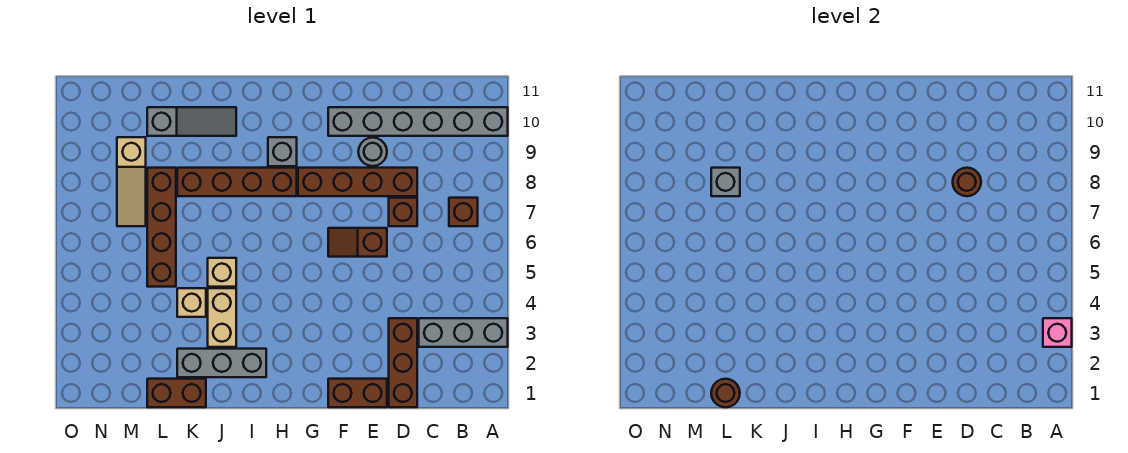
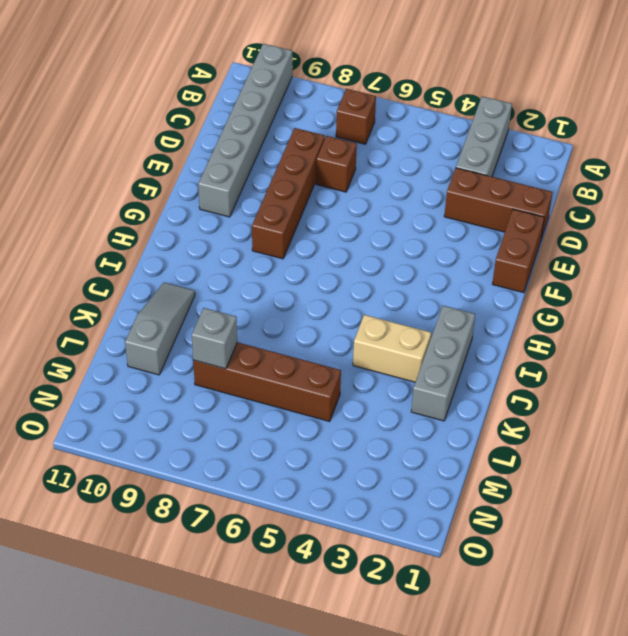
none -> brown 1x2 slope [328,228,387,257]
none -> grey 1x1 round brick [358,137,387,166]
none -> brown 1x4 brick [177,168,297,196]

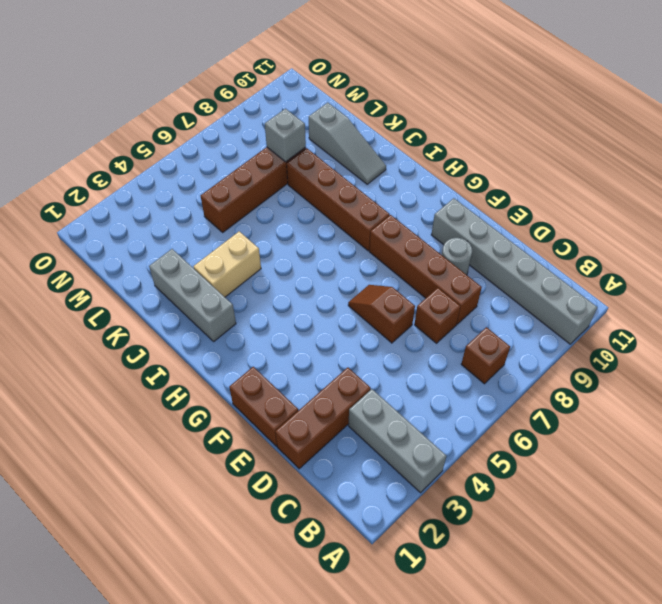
none -> grey 1x1 brick [268,137,297,166]
none -> tan 1x1 brick [208,258,236,287]
none -> brown 1x2 brick [147,379,206,407]

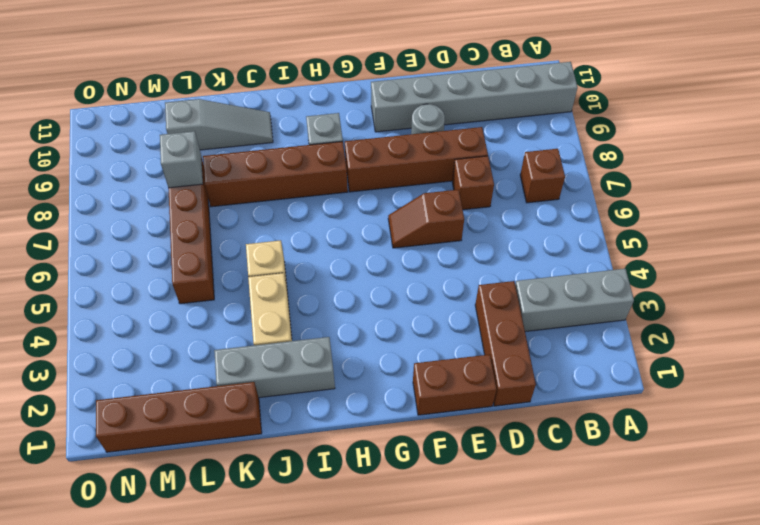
brown 1x4 brick [96,382,262,452] -> brown 1x2 brick [147,379,206,407]
none -> tan 1x1 brick [177,288,206,317]
none -> tan 1x3 slope [117,137,146,226]
none -> pink 1x1 brick [1043,318,1072,347]

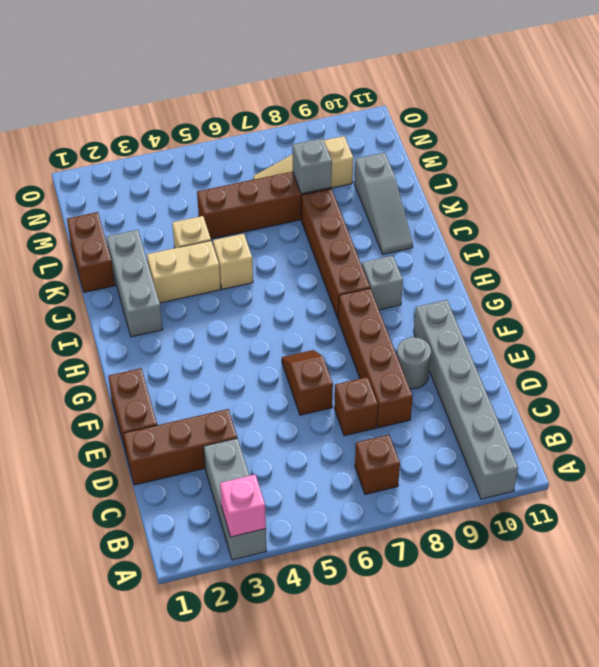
none -> brown 1x1 round brick [953,168,981,196]
none -> brown 1x1 round brick [711,379,740,407]

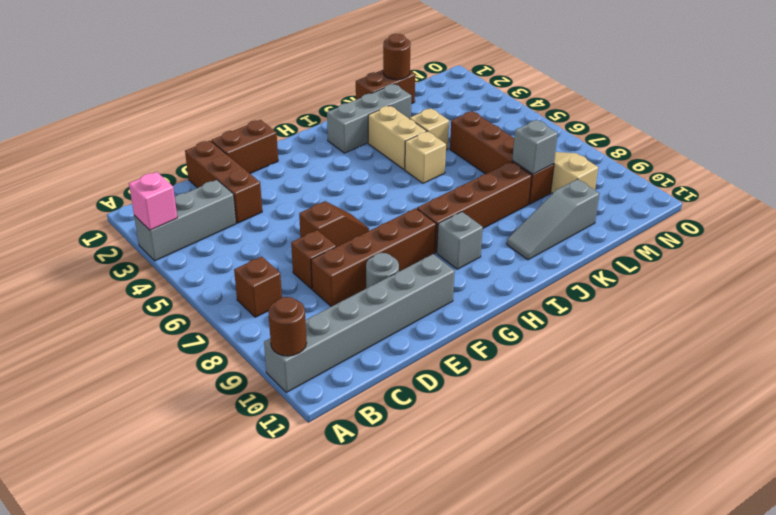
brown 1x1 round brick [268,297,307,356] -> brown 1x1 round brick moved to [953,168,981,196]

